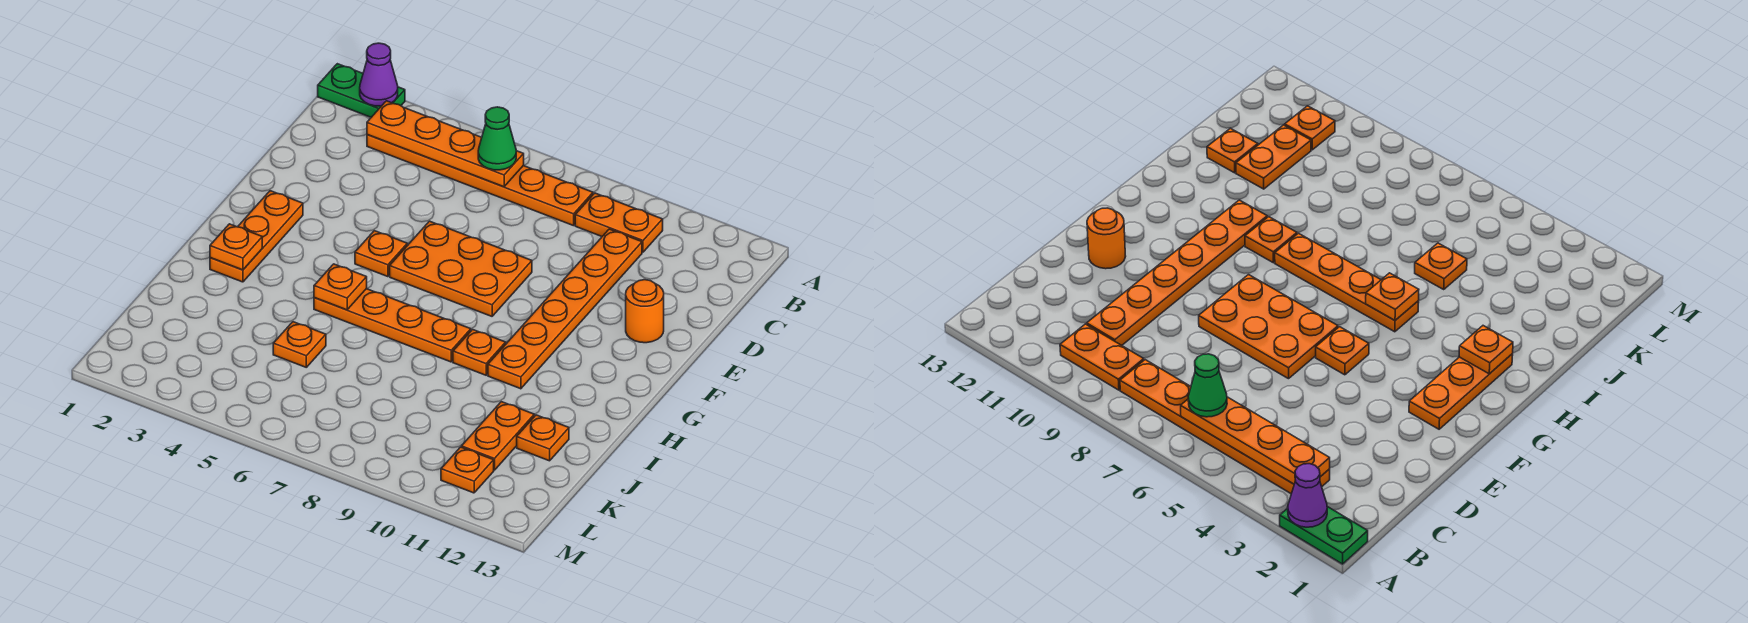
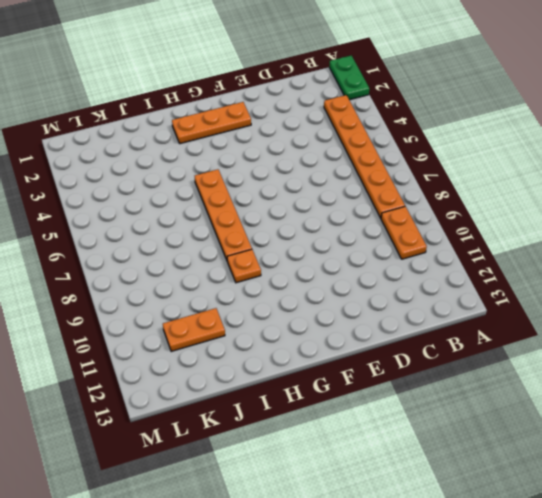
none -> orange 1x6 plate [488,229,642,389]
none -> orange 2x3 plate [390,221,532,316]
none -> orange 1x1 round brick [626,280,664,343]

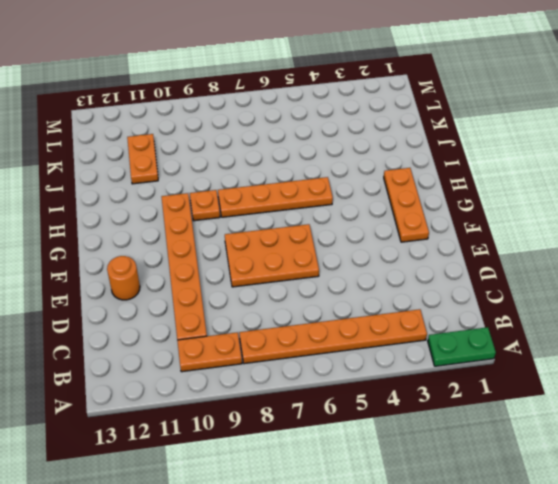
none -> orange 1x1 plate [355,231,407,277]
none -> orange 1x1 plate [273,322,326,367]
none -> orange 1x1 plate [517,415,569,461]

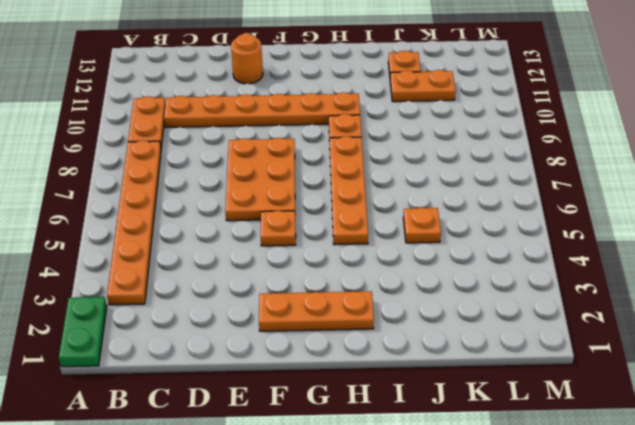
none -> orange 1x1 plate [441,447,494,493]
none -> purple 1x1 cone [360,43,398,106]
none -> orange 1x4 plate [367,101,524,187]

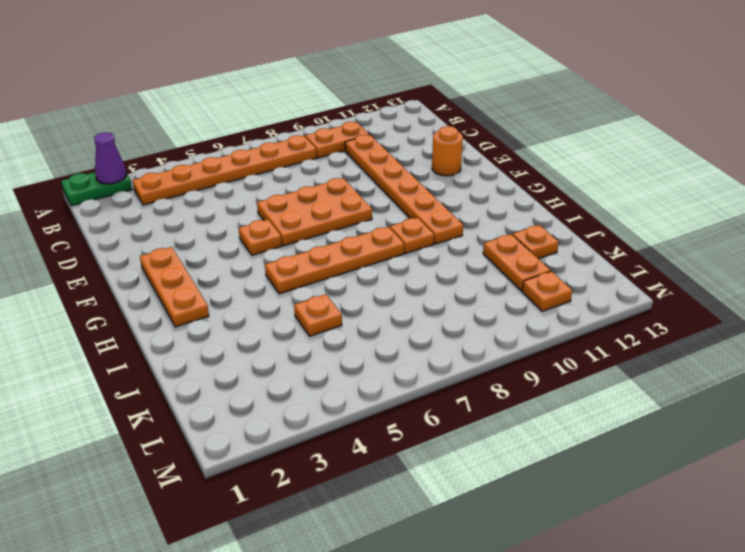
none -> orange 1x4 plate [367,101,524,187]
none -> orange 1x1 plate [210,224,262,270]
none -> orange 1x1 plate [314,264,367,310]

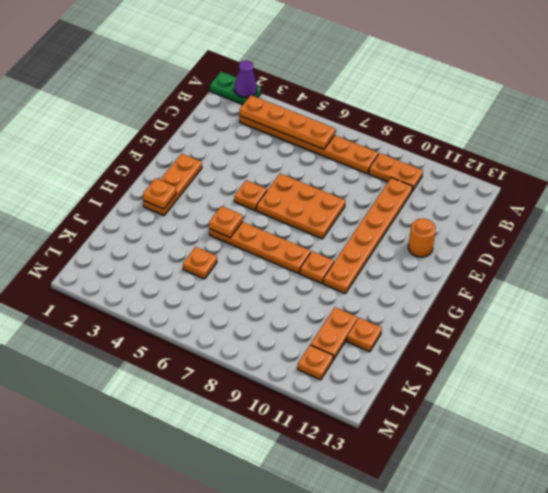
none -> green 1x1 cone [478,107,516,170]

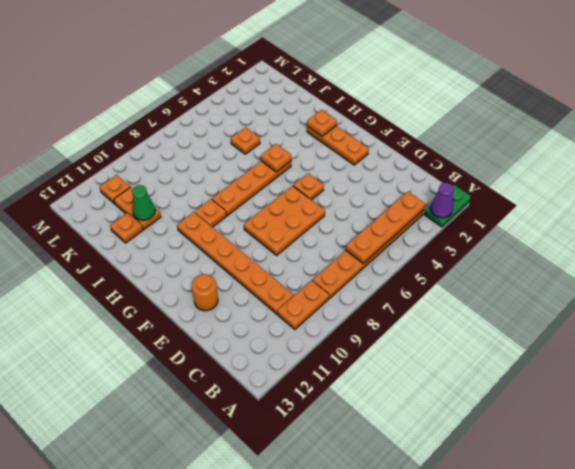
green 1x1 cone [132,185,155,220] -> green 1x1 cone moved to [478,107,516,170]

